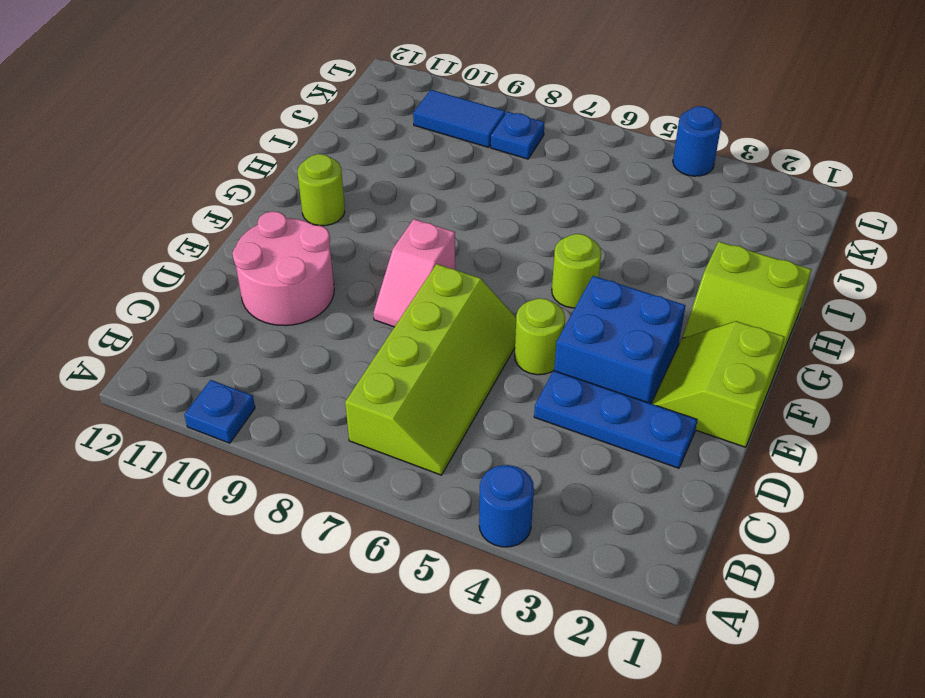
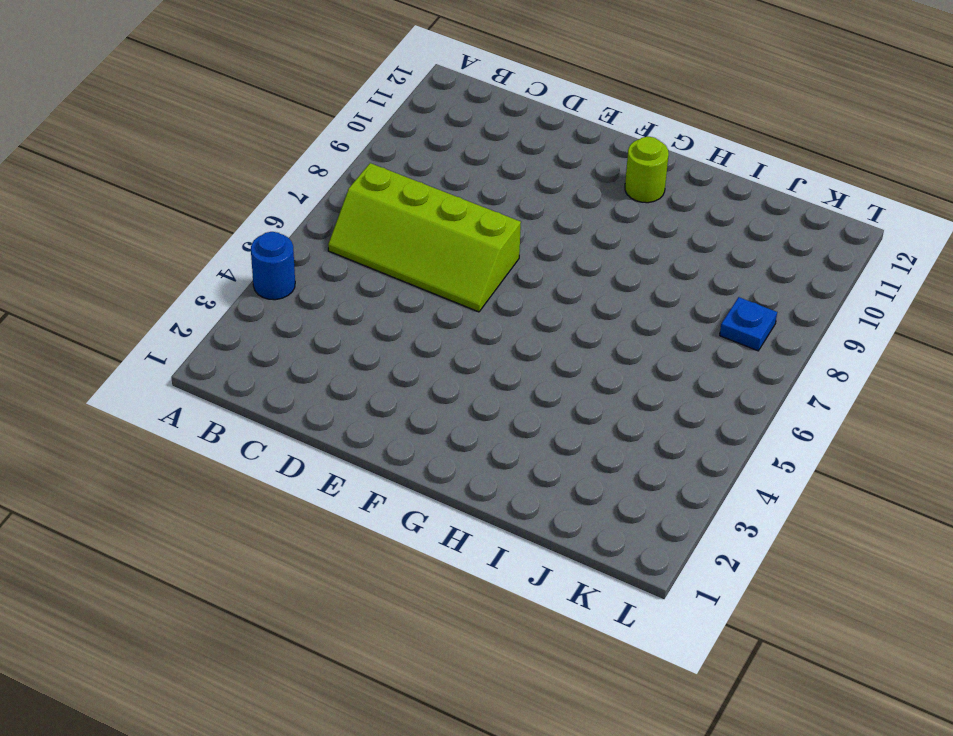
none -> blue 1x1 plate [184,380,255,443]
none -> blue 1x3 plate [534,371,697,468]
none -> pink 2x2 round brick [232,211,334,326]

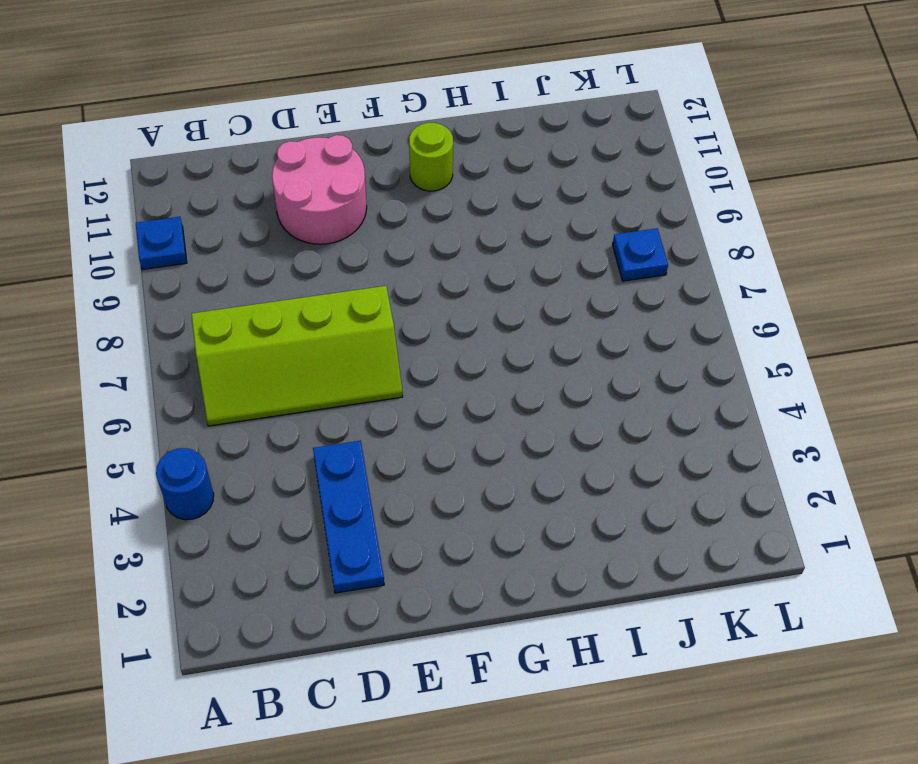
none -> lime 2x2 slope [652,321,784,447]
none -> blue 2x2 brick [554,276,686,404]
none -> lime 1x1 round brick [515,298,565,375]

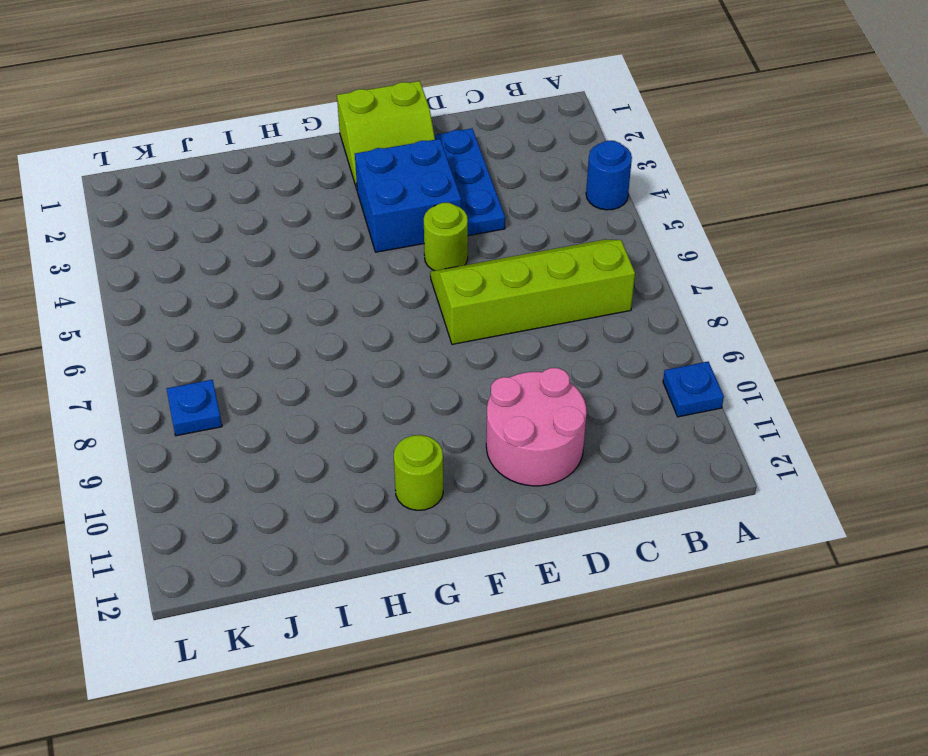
none -> pink 1x2 slope [374,219,455,327]
none -> lime 2x2 slope [683,242,811,372]
none -> lime 1x1 round brick [552,234,601,308]

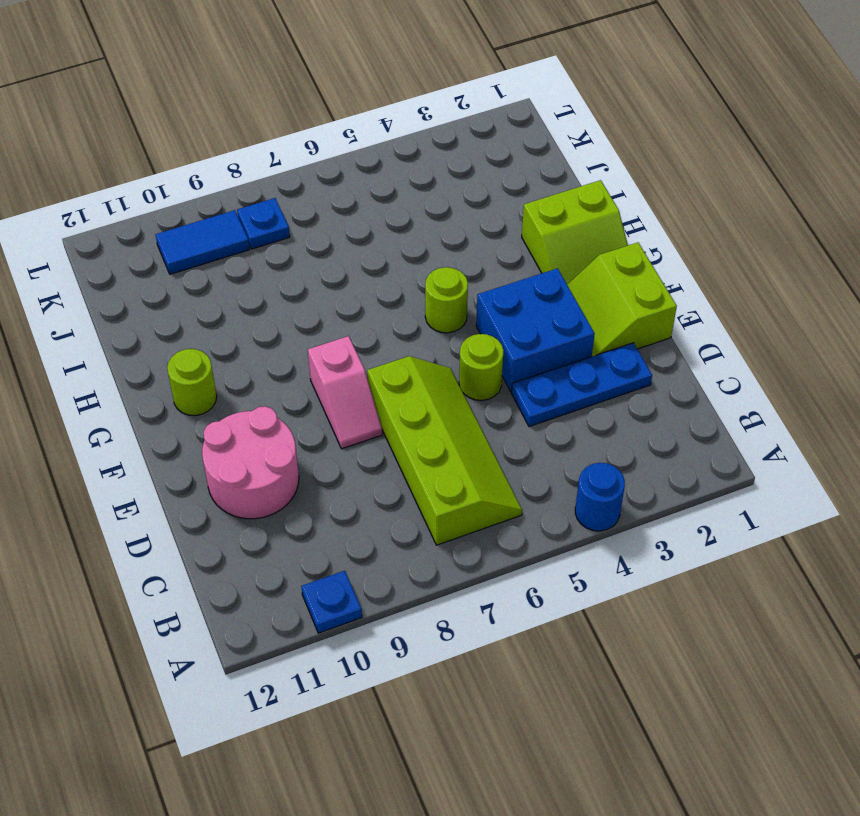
none -> blue 1x1 round brick [673,106,722,176]

